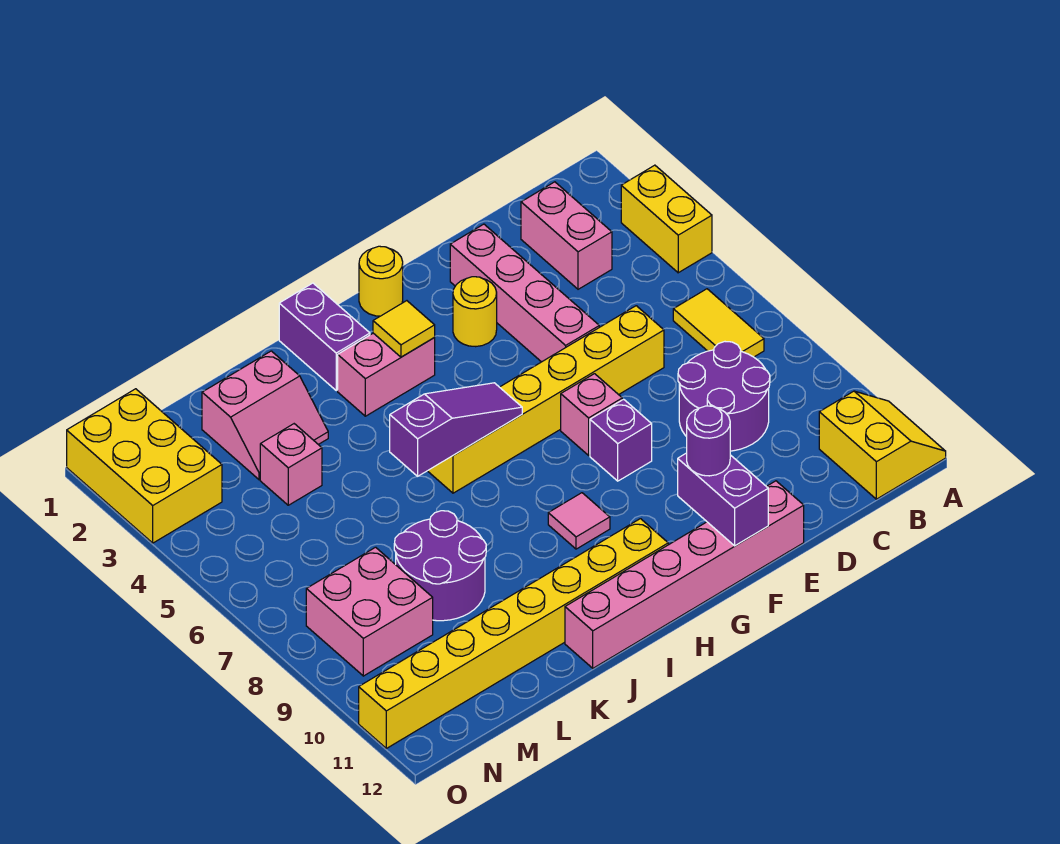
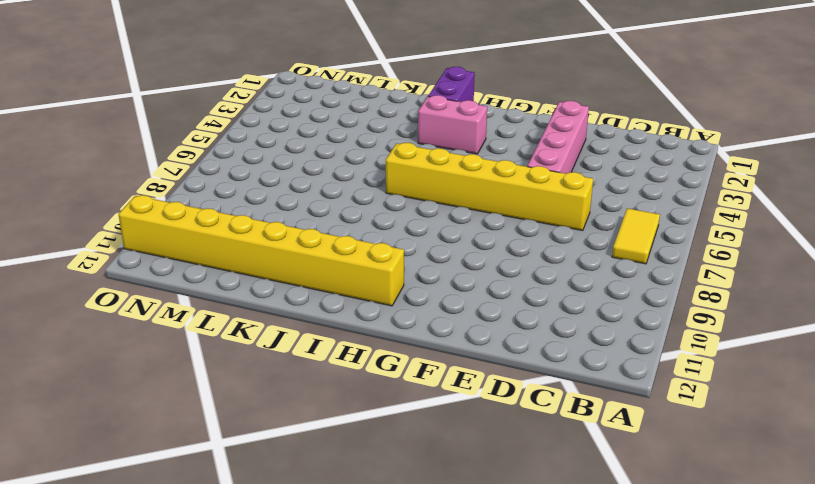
none -> yellow 1x2 brick [621,165,712,273]
none -> yellow 2x2 slope [819,391,946,499]
none -> pink 1x2 brick [521,182,612,289]

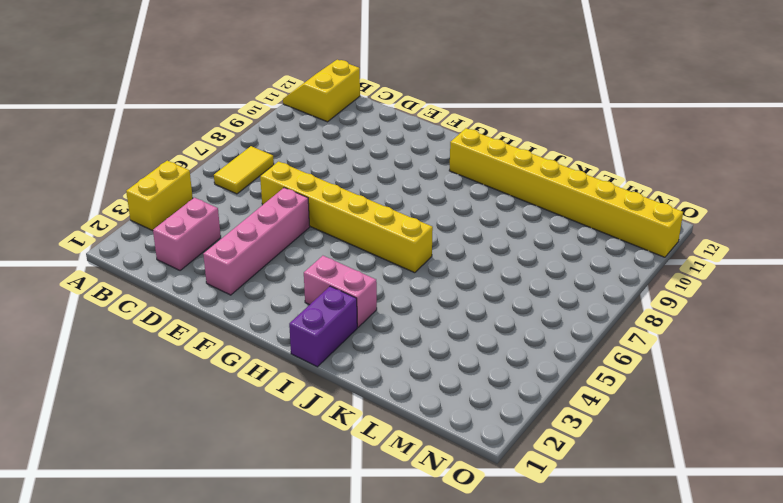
none -> purple 2x2 round brick [678,342,770,451]
none -> pink 1x6 brick [565,481,804,668]
none -> yellow 1x1 round brick [453,277,497,347]

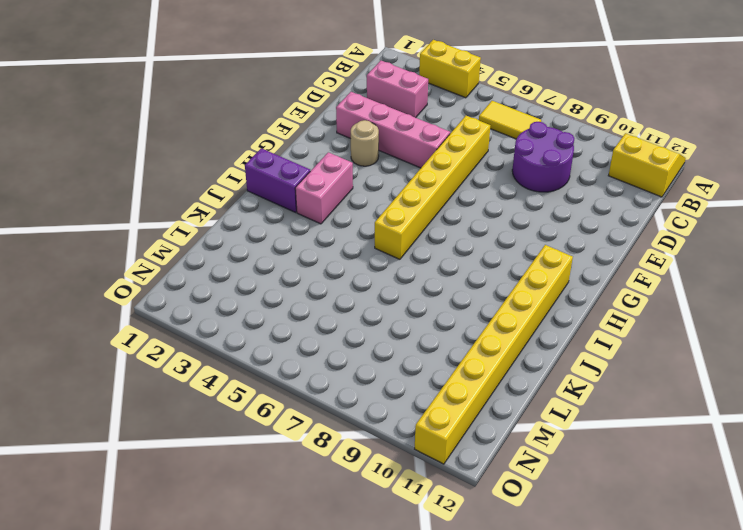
tan 1x1 round brick [351,120,379,166] -> yellow 1x1 round brick [453,277,497,347]
none -> pink 1x6 brick [565,481,804,668]
none -> pink 1x1 brick [561,374,622,455]
none -> purple 1x1 brick [590,399,652,481]

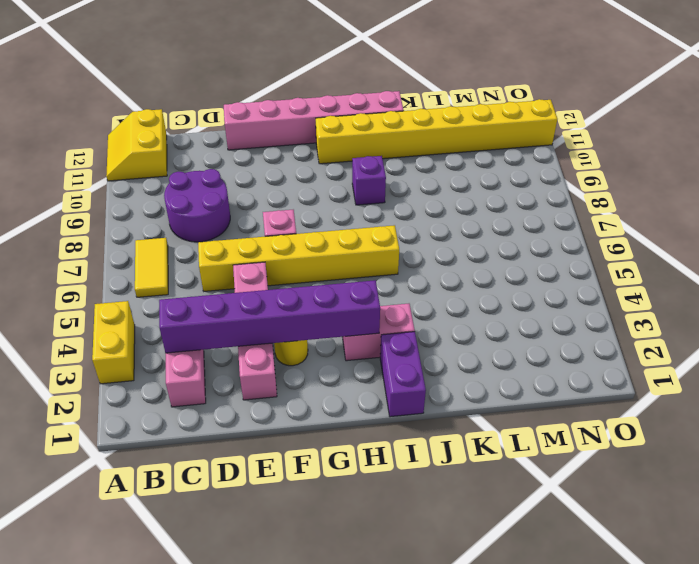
purple 1x6 brick [159,280,380,353] -> yellow 1x1 tile [373,301,435,357]
purple 1x1 brick [352,156,386,205] -> purple 1x1 brick moved to [590,399,652,481]
none -> yellow 1x1 round brick [359,246,403,316]
none -> pink 1x1 tile [548,493,610,549]
none -> pink 2x2 slope [202,351,328,480]

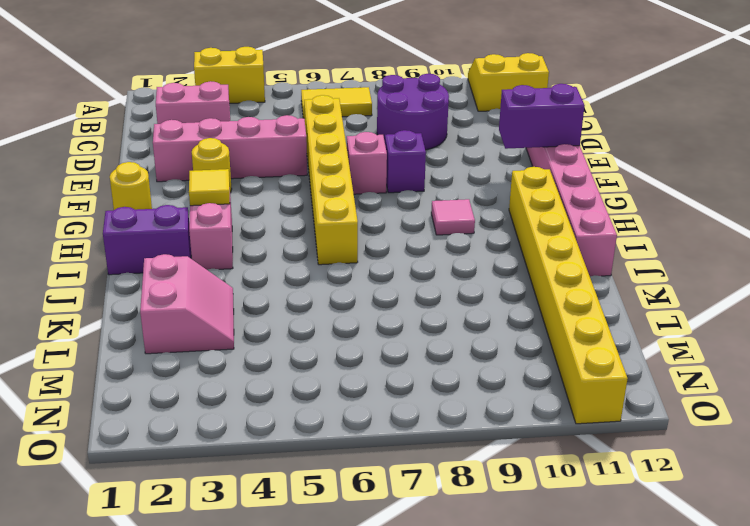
none -> purple 2x2 round brick [394,511,486,621]
none -> pink 1x1 brick [260,424,322,505]
none -> pink 2x2 brick [306,547,433,676]

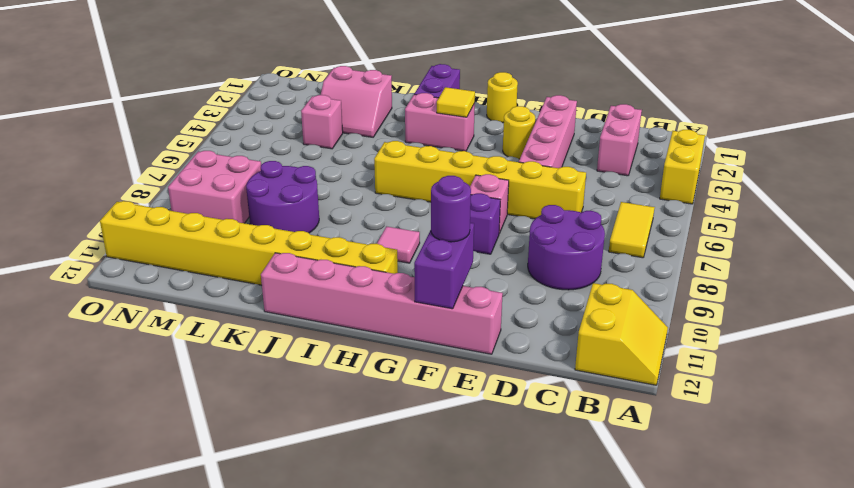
none -> yellow 2x3 brick [67,389,222,543]
none -> purple 1x3 slope [390,383,522,476]

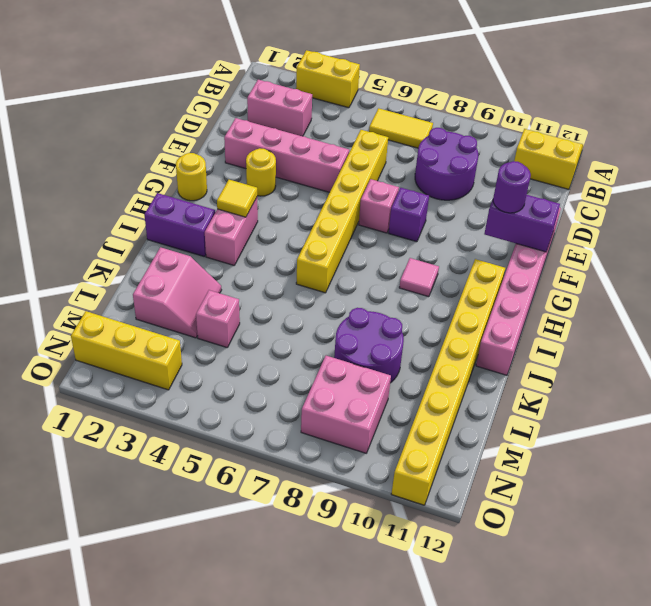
yellow 1x3 brick [71,311,182,390] -> yellow 2x3 brick [67,389,222,543]
none -> purple 1x3 slope [390,383,522,476]

